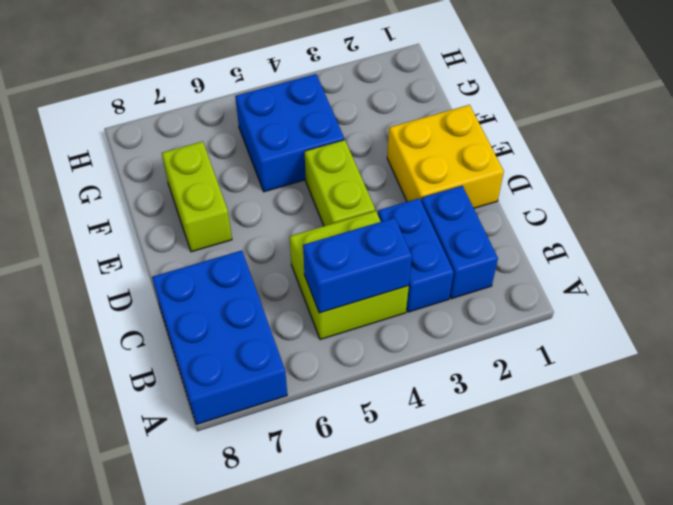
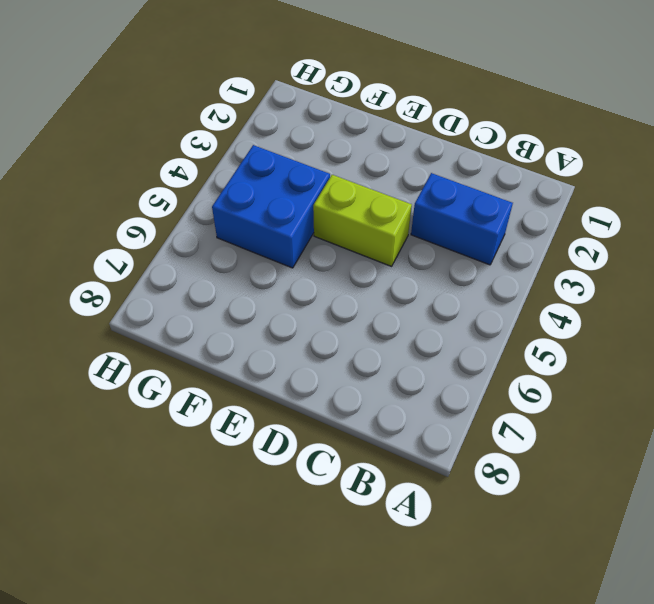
none -> blue 2x3 brick [152,250,287,424]
none -> blue 1x2 brick [421,186,498,299]

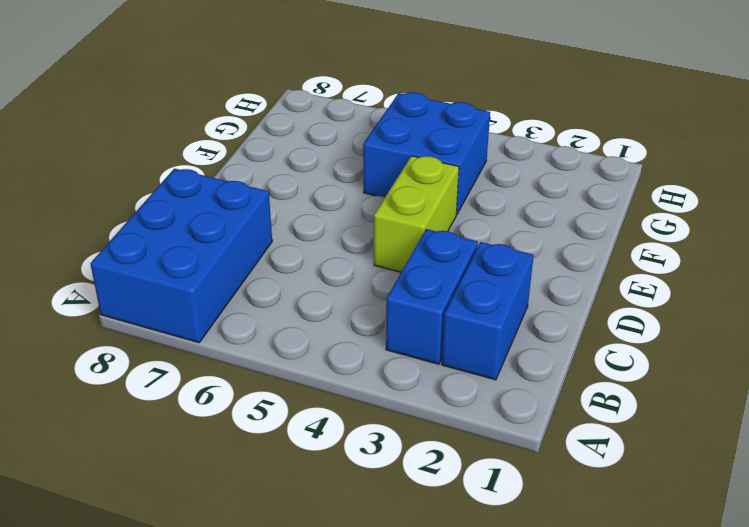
none -> lime 2x2 brick [290,211,409,340]
none -> yellow 2x2 brick [387,105,504,208]

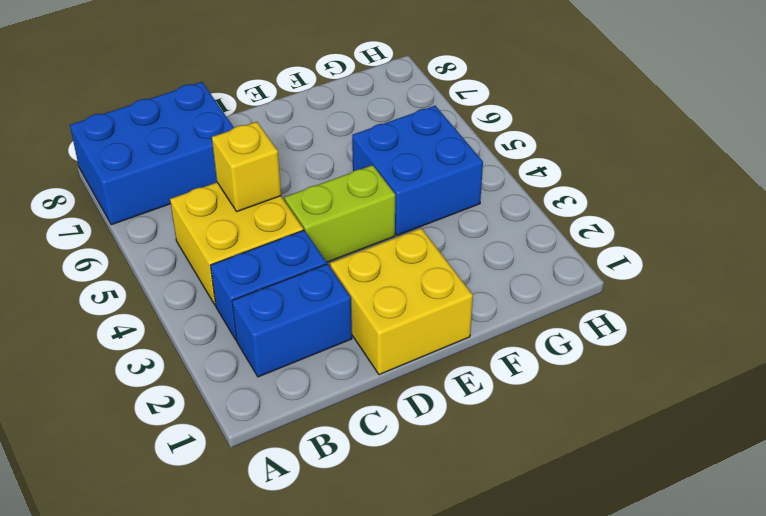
yellow 2x2 brick [170,182,303,305] -> lime 2x2 brick [290,211,409,340]
yellow 1x1 brick [212,122,281,212] -> none
none -> lime 1x2 brick [162,141,232,252]
none -> blue 1x2 brick [303,218,412,313]

